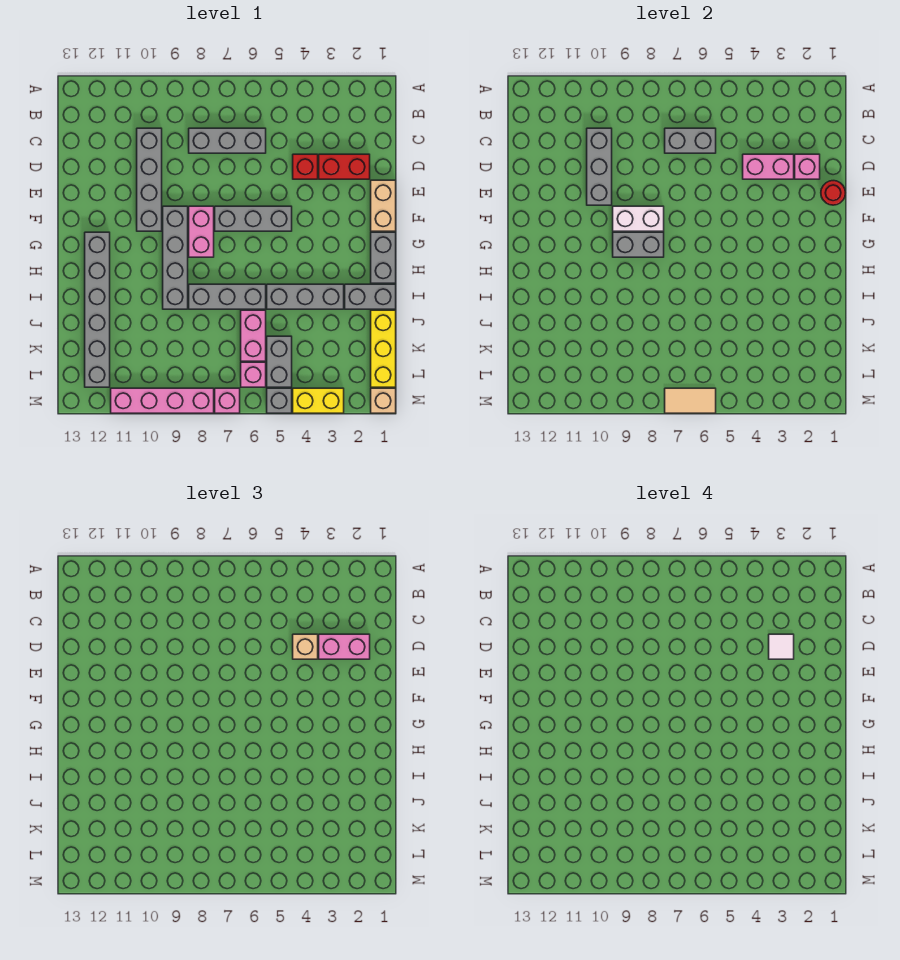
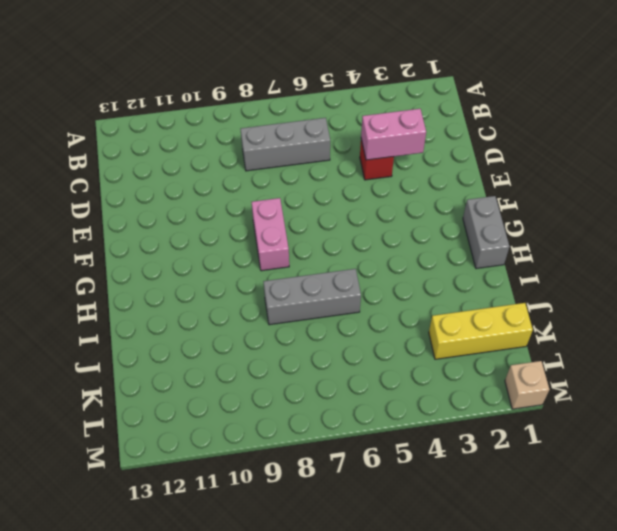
yellow 1x3 brick [429,303,533,359] -> yellow 1x3 brick turned to [371,310,396,387]
none -> grey 1x4 brick [137,128,162,231]
none -> red 1x2 brick [319,154,370,179]
none -> tan 1x2 brick [371,180,396,231]
none -> grey 1x3 brick [215,206,292,231]

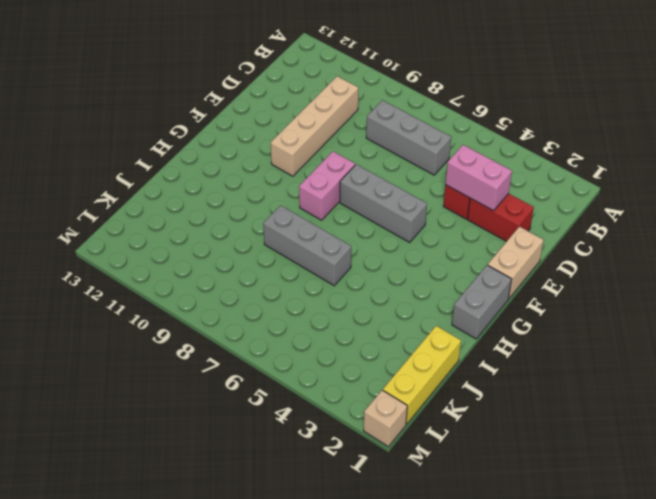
tan 1x4 brick [271,76,358,176] -> grey 1x4 brick [137,128,162,231]
none -> grey 1x4 brick [163,206,188,309]
none -> grey 1x6 brick [85,232,110,387]
none -> grey 1x2 brick [345,284,396,309]
none -> grey 1x3 brick [267,284,344,309]

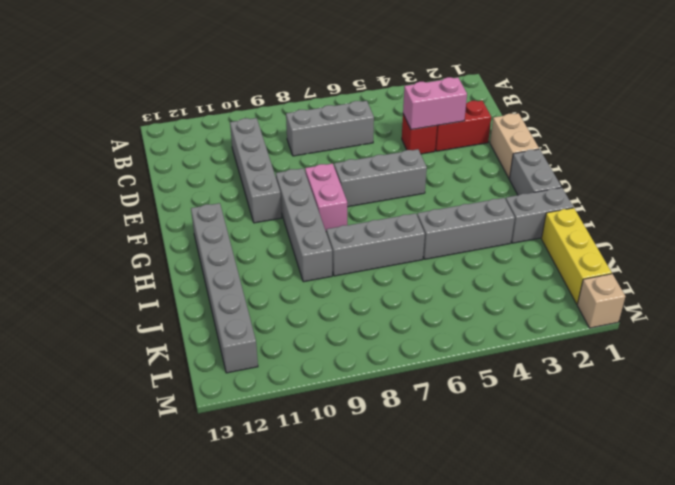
none -> pink 1x2 brick [241,310,266,361]
none -> grey 1x2 brick [267,336,292,387]
none -> pink 1x1 brick [241,362,266,387]
none -> yellow 1x2 brick [293,388,344,413]

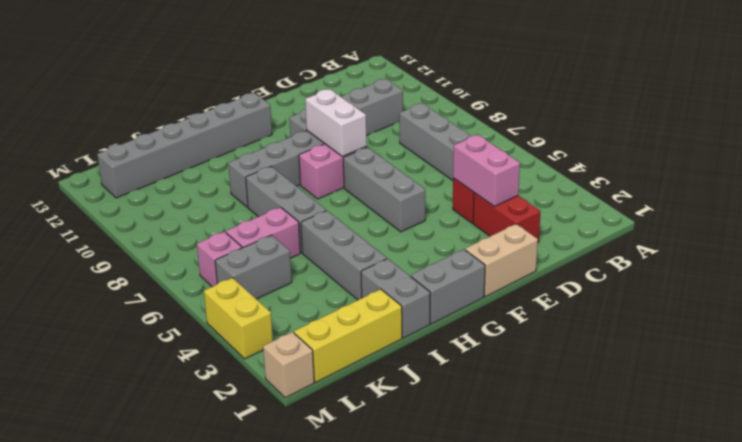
none -> grey 1x1 brick [267,388,292,413]
none -> pink 1x1 brick [215,388,240,413]
none -> pink 1x4 brick [111,388,214,413]
none -> grey 1x2 brick [665,128,716,153]

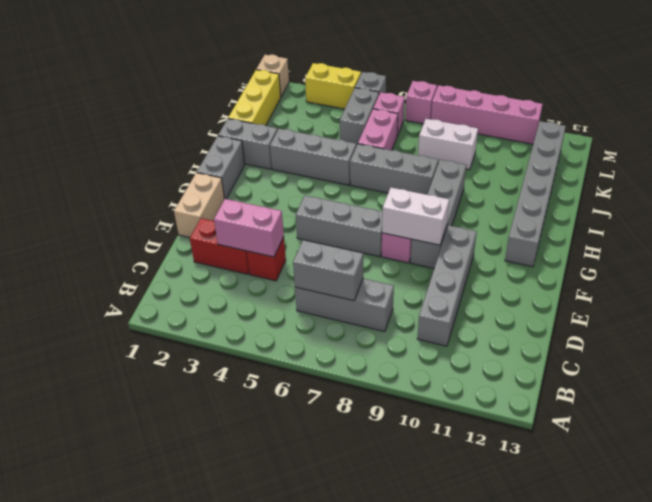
white 1x2 brick [418,119,478,170] -> none
none -> grey 1x3 brick [587,128,612,205]
none -> pink 1x1 brick [795,154,820,179]
none -> red 1x1 round brick [821,181,845,205]
none -> grey 1x2 brick [613,232,664,257]

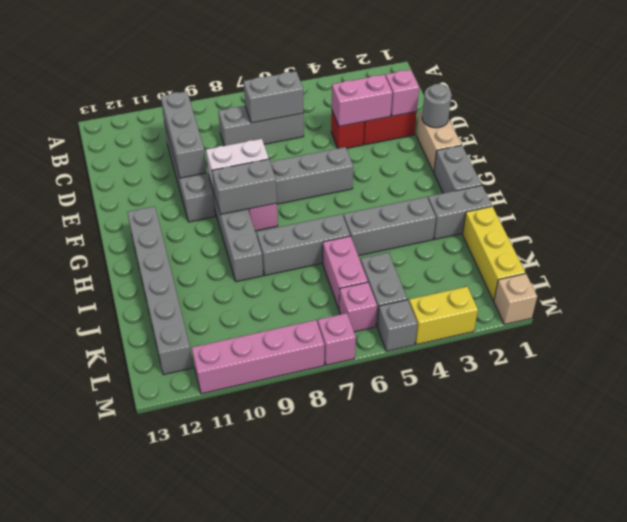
grey 1x1 round brick [422,84,452,128] -> red 1x1 round brick [821,181,845,205]
none -> tan 1x2 tile [665,388,716,413]
none -> pink 1x2 brick [319,634,370,659]
none -> tan 1x1 brick [293,634,318,659]
none -> white 1x1 tile [769,634,794,659]

